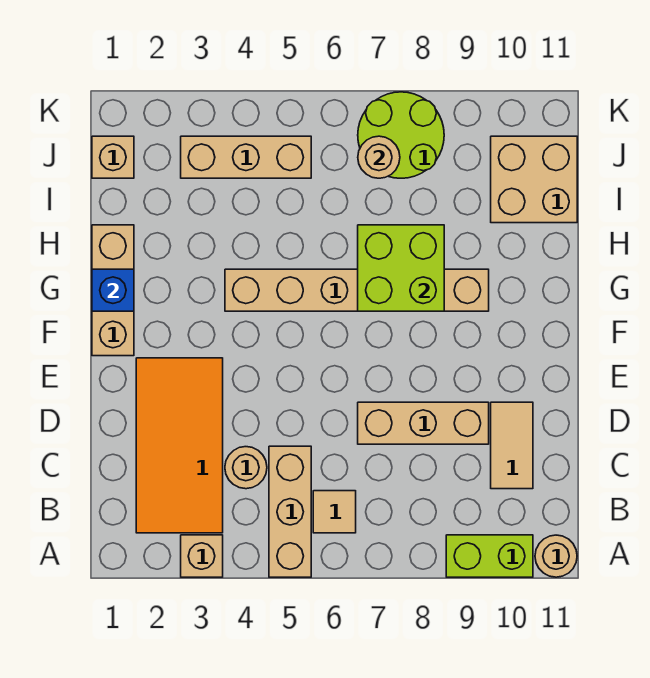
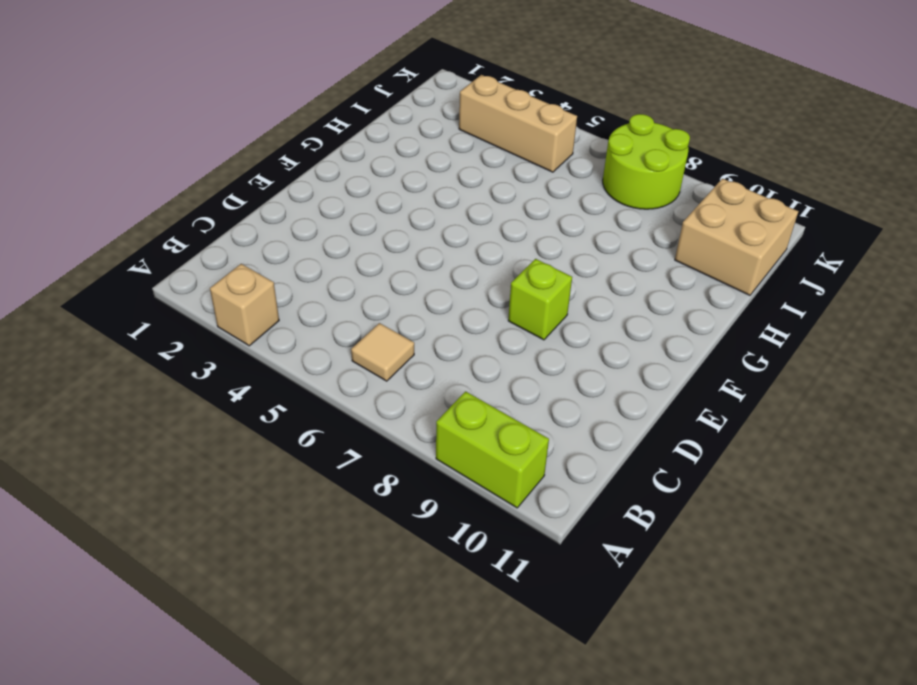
lime 1x1 brick [508,259,572,340] -> none
none -> tan 1x3 brick [269,446,311,577]
none -> tan 1x1 round brick [535,535,577,577]
none -> orange 2x4 tile [136,358,223,533]

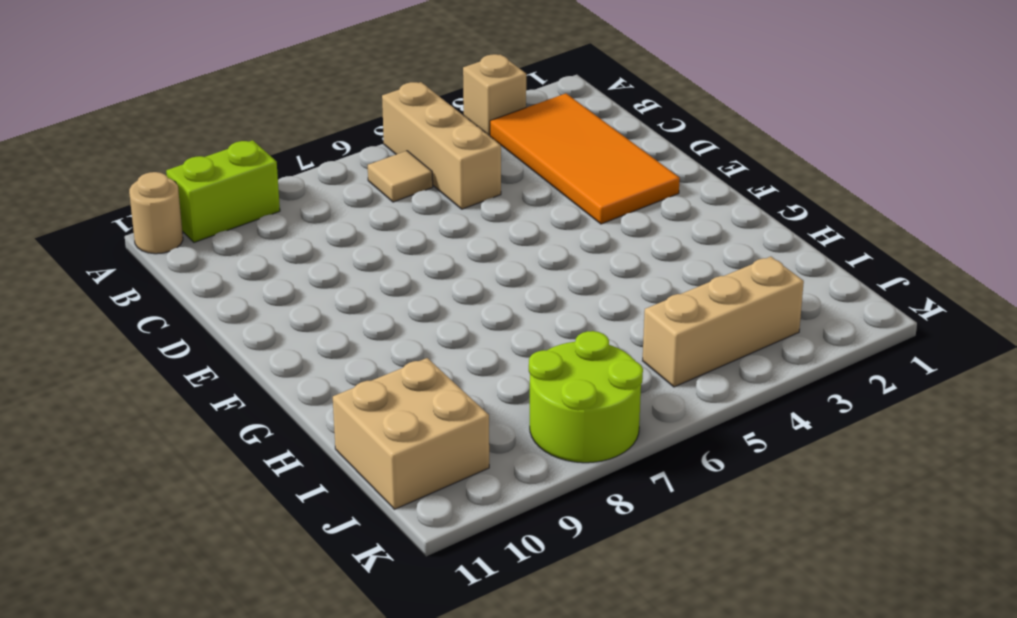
none -> tan 1x1 round brick [225,447,267,489]
none -> tan 1x2 tile [491,402,533,489]
none -> tan 1x3 brick [358,402,489,444]

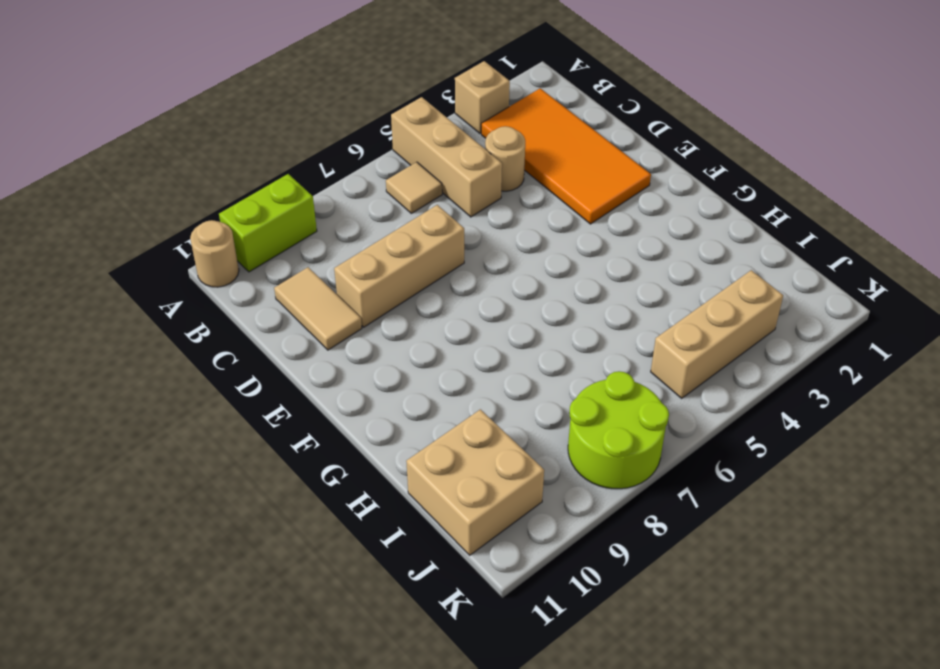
none -> tan 1x3 brick [92,225,134,356]
none -> tan 1x6 brick [225,269,489,311]
none -> tan 1x1 brick [92,136,134,178]

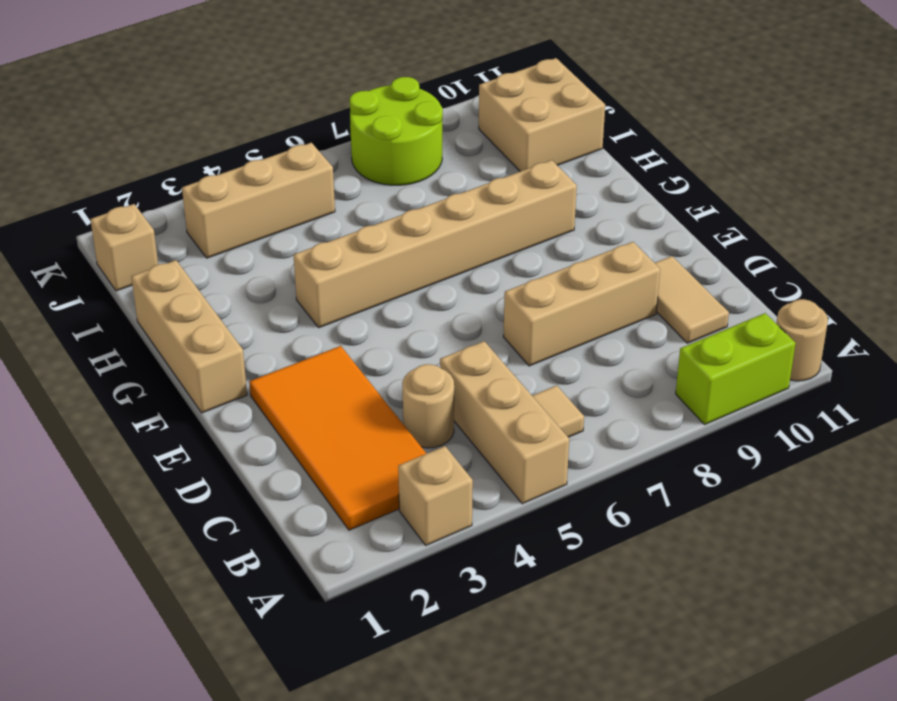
none -> blue 1x1 brick [92,269,134,311]
none -> lime 2x2 brick [358,225,444,311]
none -> tan 1x1 round brick [358,136,400,178]

